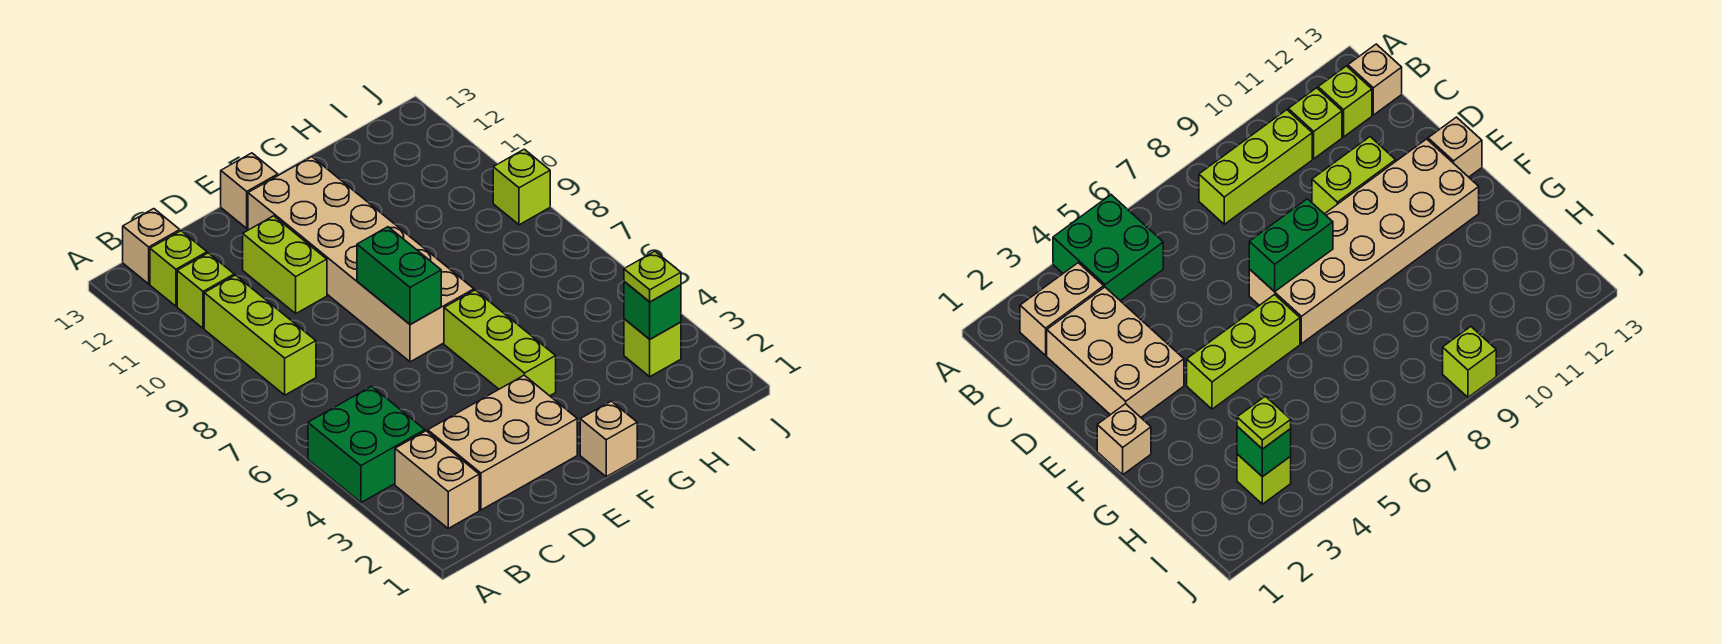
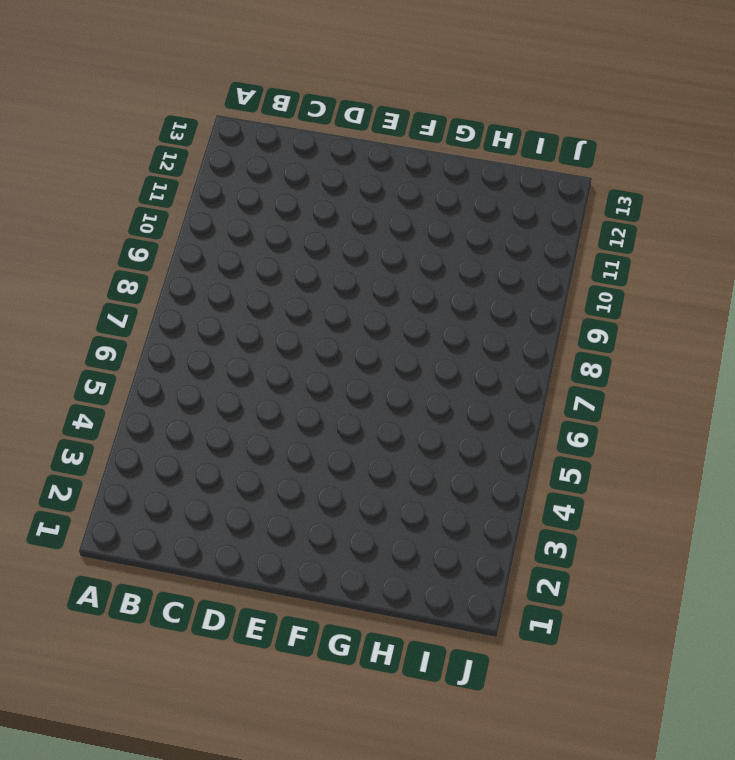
none -> green 2x2 brick [308,386,425,503]
none -> tan 1x2 brick [395,431,479,528]
none -> lime 1x3 brick [204,275,316,395]

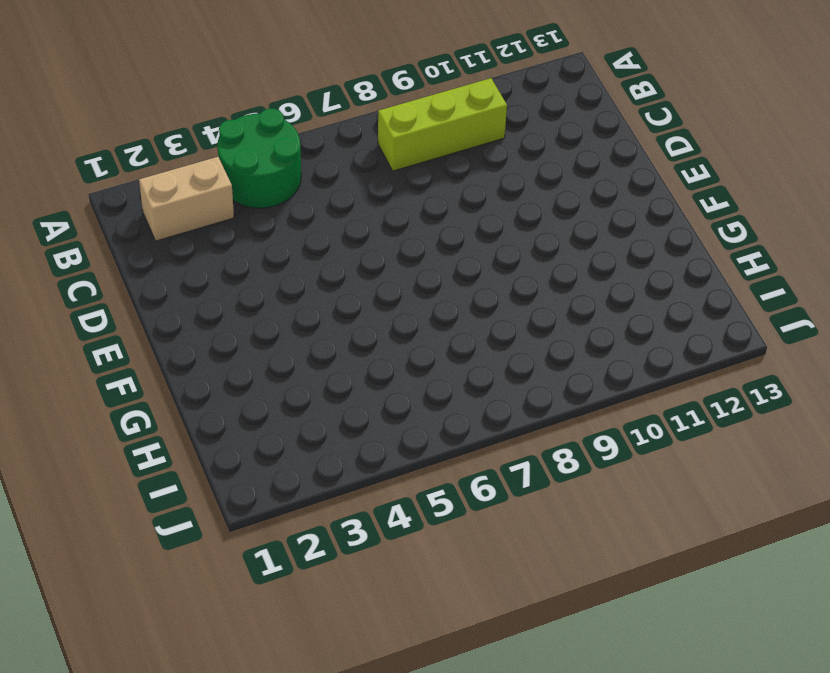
green 2x2 round brick [218,108,301,208] -> green 2x2 brick [308,386,425,503]
none -> lime 1x1 brick [177,253,234,328]
none -> lime 1x1 brick [150,231,207,306]
none -> tan 1x1 brick [123,209,180,284]

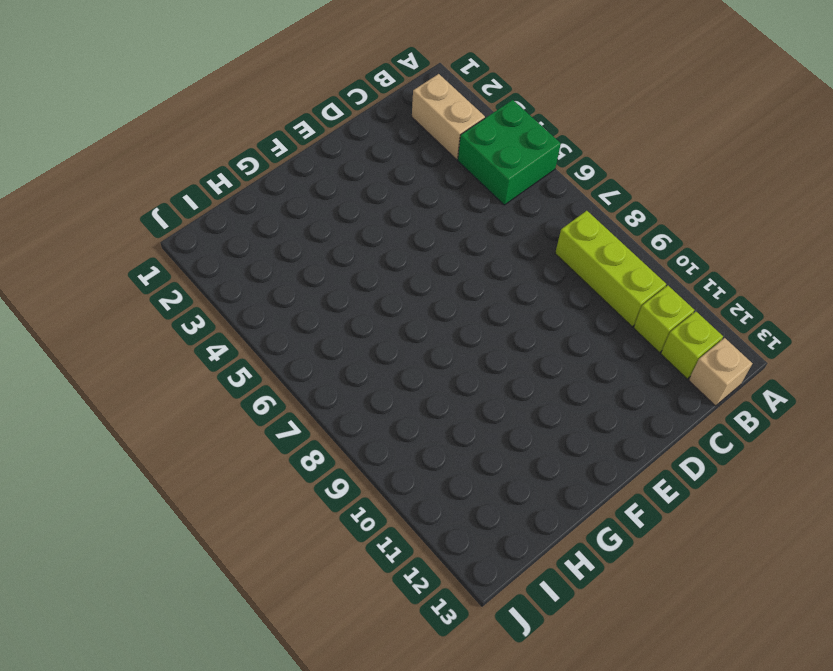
none -> tan 2x3 brick [428,375,577,510]
none -> lime 1x2 brick [243,216,327,313]
none -> tan 2x6 brick [248,157,474,362]

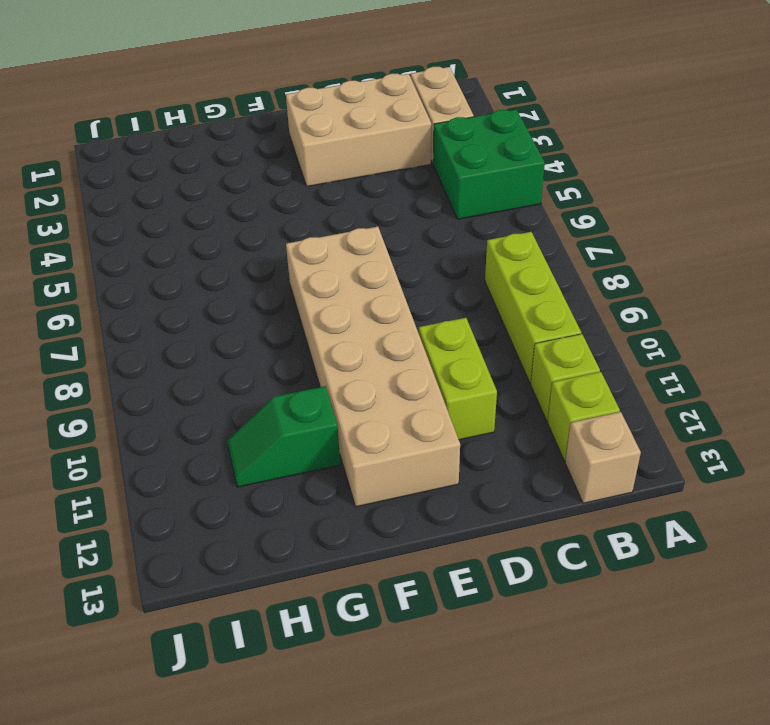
green 1x2 slope [227,386,340,487] -> none
none -> tan 1x1 brick [221,153,278,228]
none -> tan 1x1 brick [580,401,637,477]
none -> lime 1x3 brick [444,290,556,396]

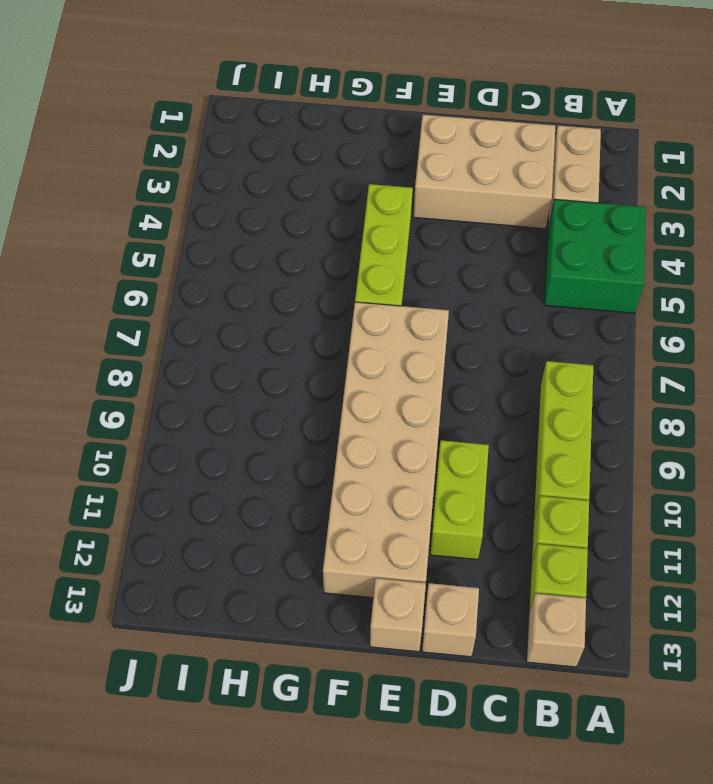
tan 1x1 brick [422,583,479,657] -> tan 1x1 brick moved to [580,401,637,477]
none -> lime 1x1 brick [624,319,681,377]
none -> lime 1x1 brick [493,149,550,225]
none -> green 1x2 brick [357,227,441,325]

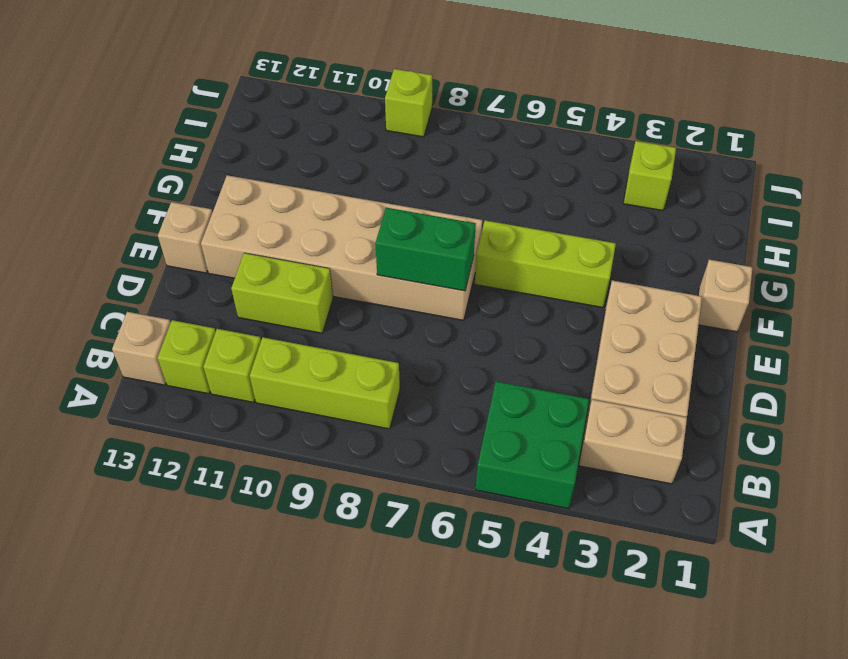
none -> green 1x1 brick [624,281,681,339]
none -> lime 1x1 plate [624,251,681,302]

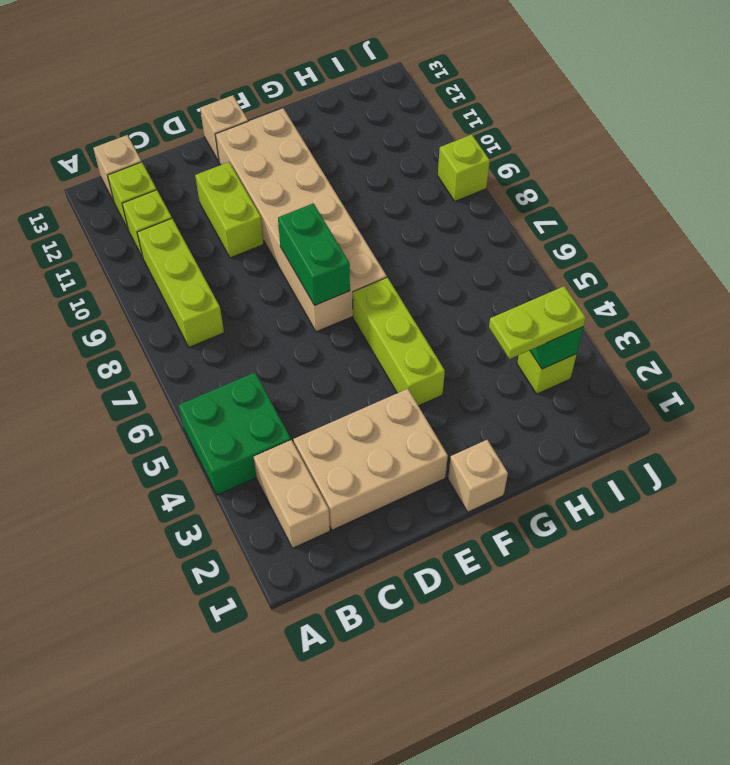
lime 1x2 plate [489,286,586,359] -> lime 1x1 plate [624,251,681,302]

